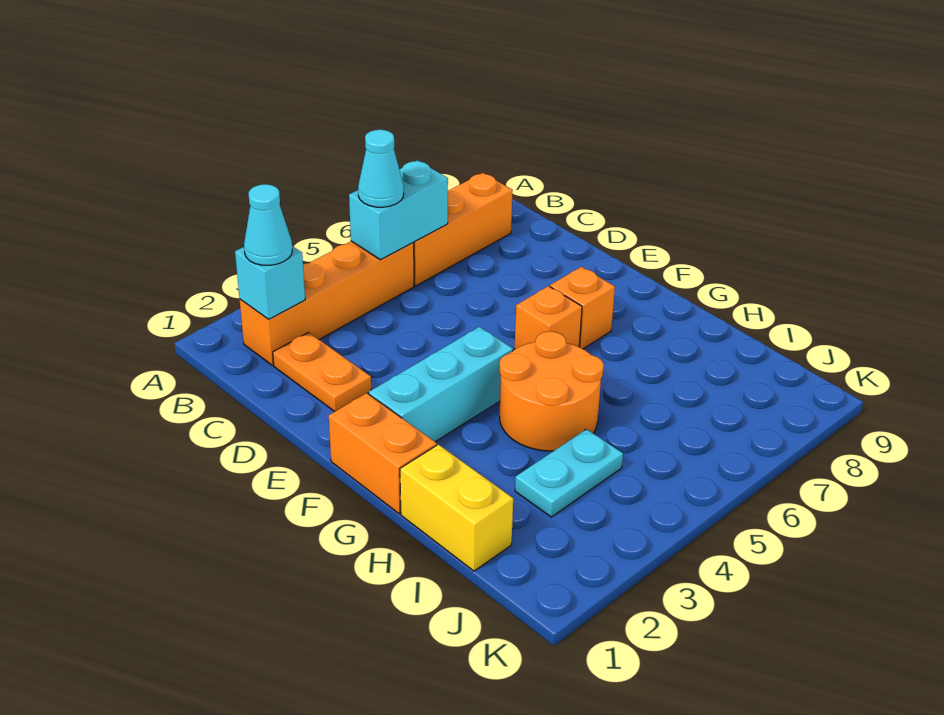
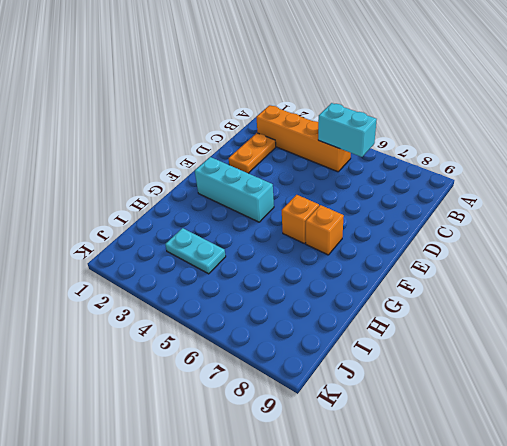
none -> orange 1x3 brick [414,173,513,286]
none -> orange 1x2 brick [329,393,437,514]
none -> orange 2x2 round brick [499,331,604,451]

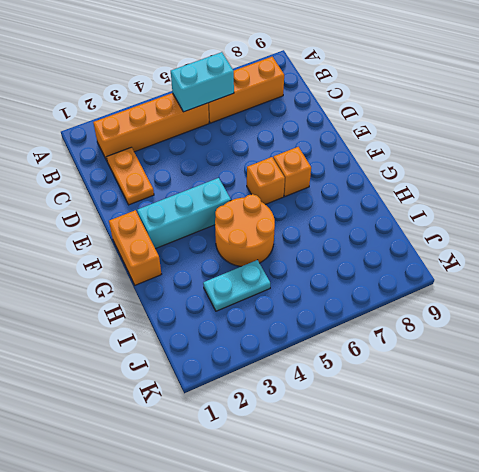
none -> yellow 1x2 brick [400,444,513,571]
none -> cyan 1x1 brick [235,246,305,319]
none -> cyan 1x1 cone [244,184,292,265]

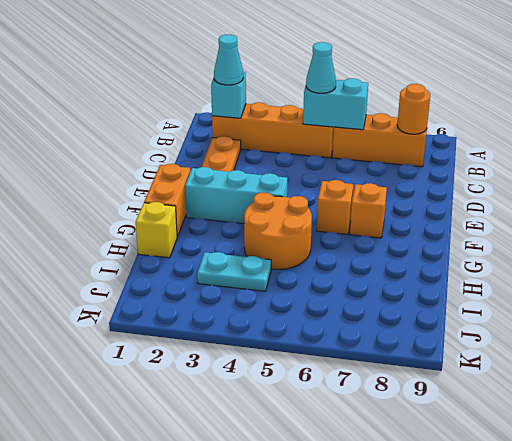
orange 1x1 round brick [397,84,430,134] -> none
yellow 1x1 brick [136,202,177,258] -> yellow 1x2 brick [400,444,513,571]

